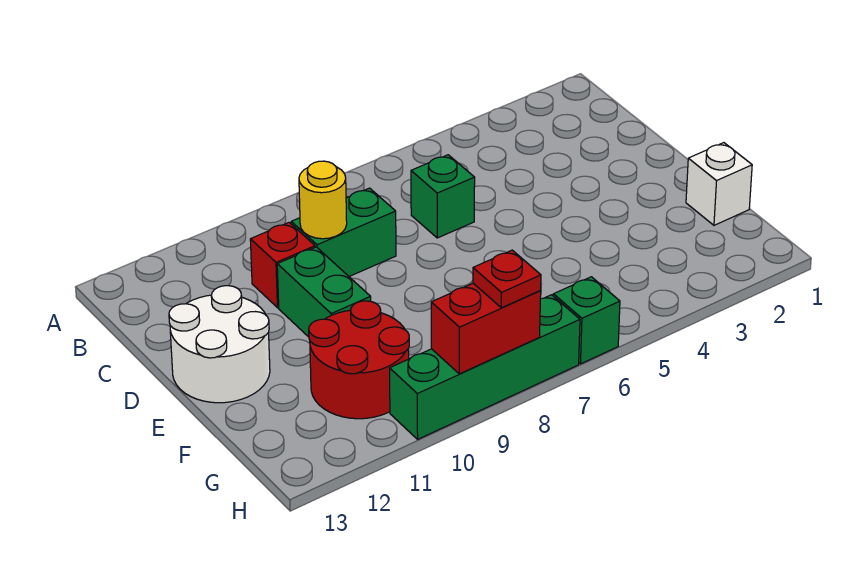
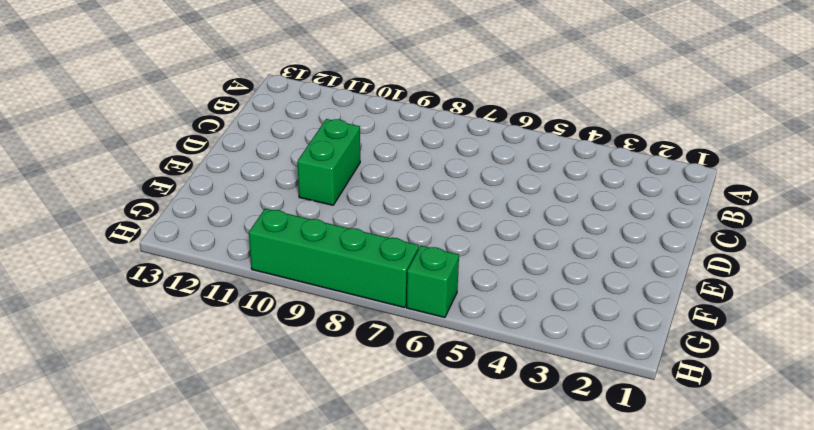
none -> green 1x1 brick [411,155,475,238]
none -> green 1x2 brick [291,188,396,276]
none -> red 1x1 brick [250,222,315,308]

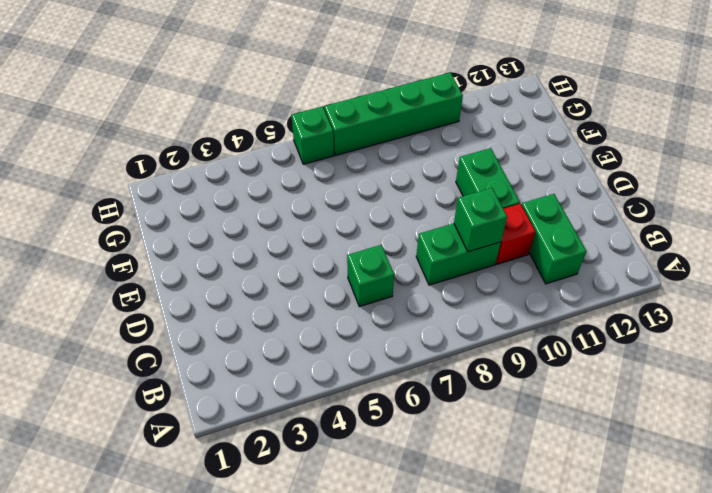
green 1x2 brick [522,194,586,284] -> none
green 1x1 brick [454,188,507,252] -> yellow 1x1 round brick [299,161,347,239]
none -> white 2x2 round brick [169,286,270,403]
none -> white 1x1 brick [686,143,752,225]
none -> red 2x2 round brick [309,301,409,419]

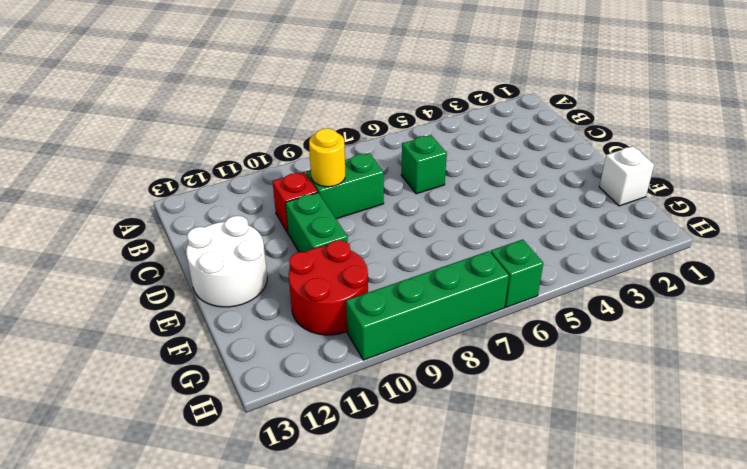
none -> red 1x2 brick [431,283,541,374]
none -> red 1x1 plate [473,250,541,308]

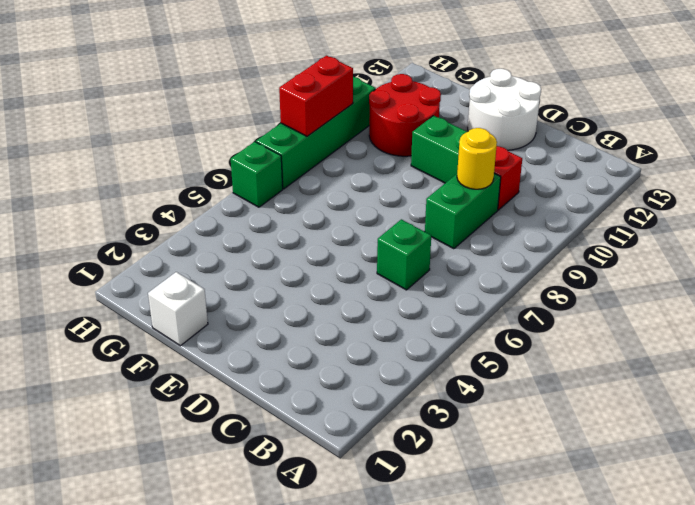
none -> red 1x1 plate [473,250,541,308]

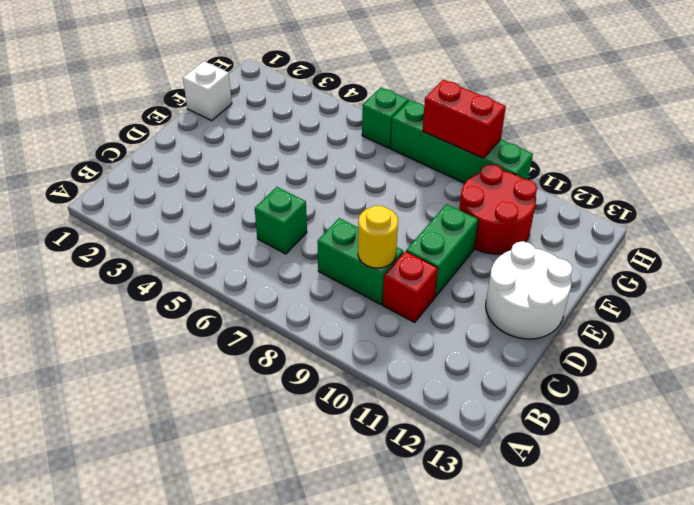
none -> red 1x1 plate [473,250,541,308]

